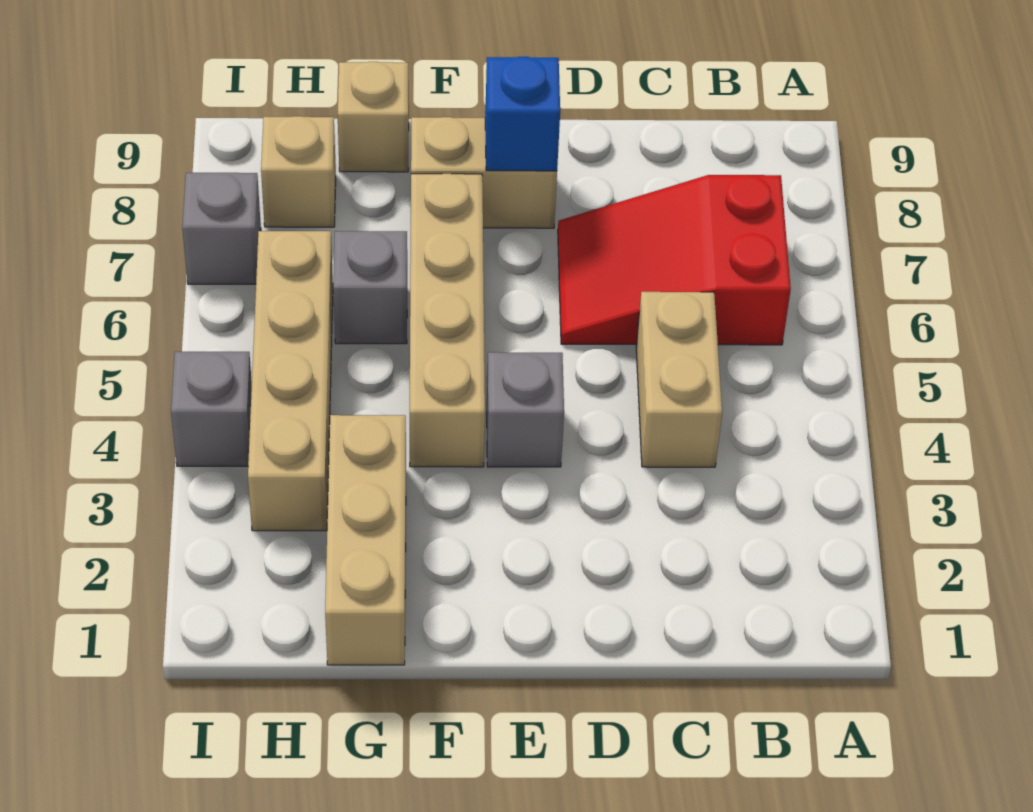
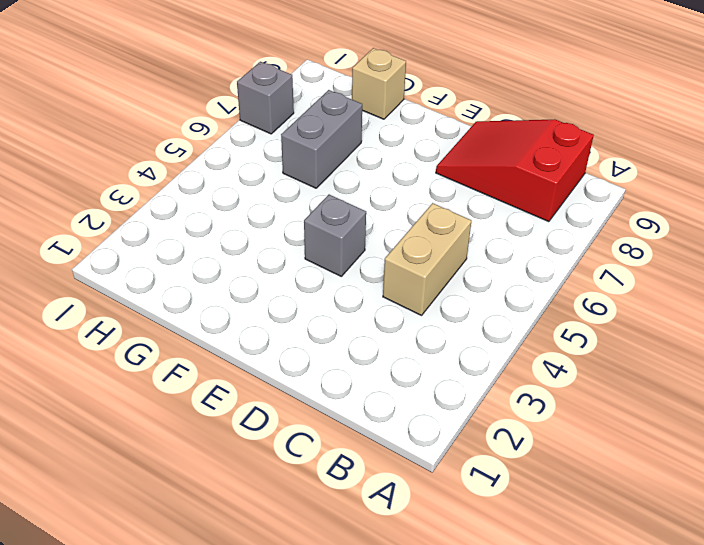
red 2x3 slope [436,119,594,222] -> red 2x3 slope moved to [558,175,791,345]
grey 1x2 brick [281,90,362,188] -> grey 1x1 brick [333,231,407,344]
none -> tan 1x2 brick [411,117,557,228]
none -> tan 1x4 brick [410,174,485,467]
none -> tan 1x3 brick [325,415,406,665]

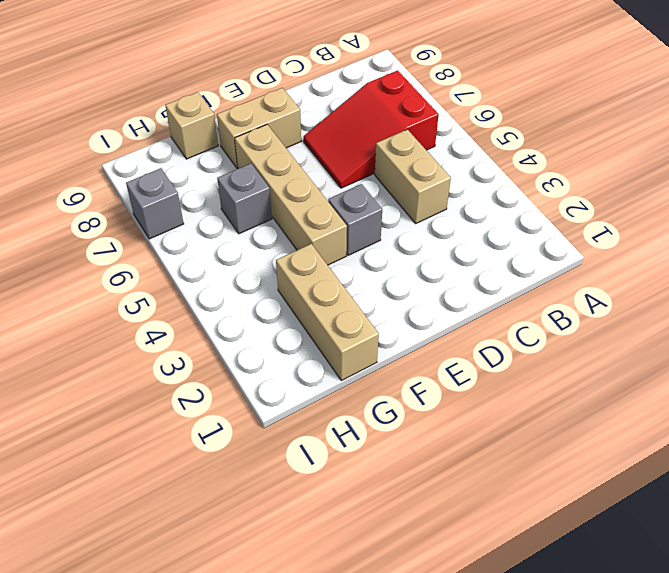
none -> tan 1x4 brick [248,231,333,531]
none -> tan 1x1 brick [261,116,336,227]
none -> grey 1x1 brick [171,352,252,466]

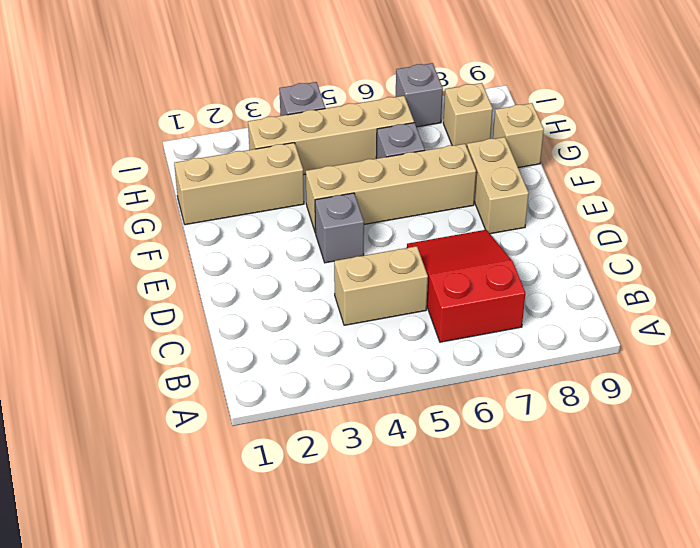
none -> blue 1x1 brick [485,57,560,171]

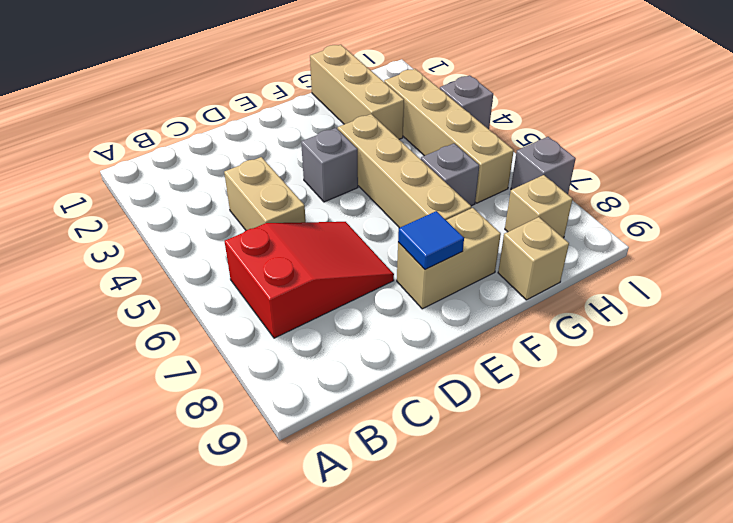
blue 1x1 tile [398,211,464,270] -> blue 1x1 brick [485,57,560,171]

